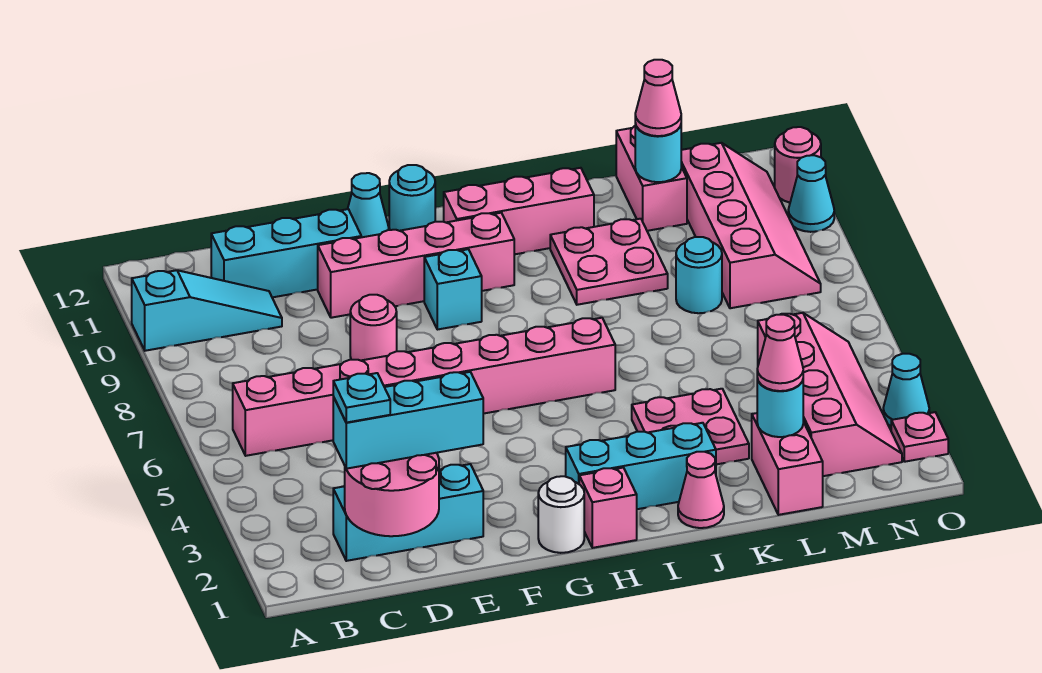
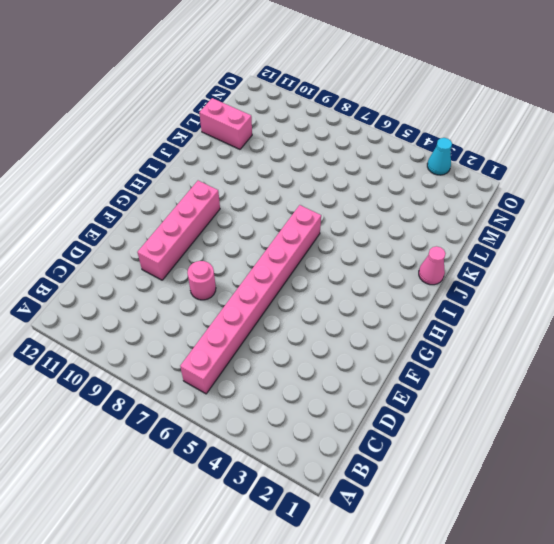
none -> cyan 1x3 slope [132,270,282,351]
none -> cyan 1x3 brick [333,464,483,561]
none -> cyan 1x3 brick [211,209,361,297]
none -> cyan 1x1 cone [348,173,389,237]

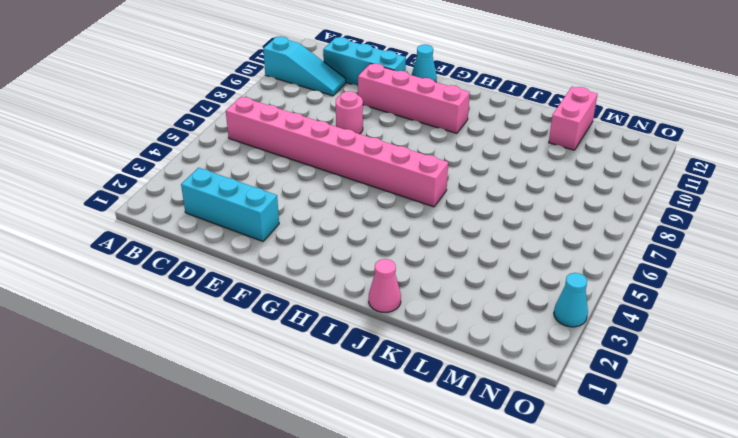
none -> white 1x1 round brick [538,476,584,553]
none -> cyan 1x1 brick [424,249,482,330]
none -> cyan 1x1 round brick [389,165,435,231]
none -> pink 1x1 brick [579,468,637,548]

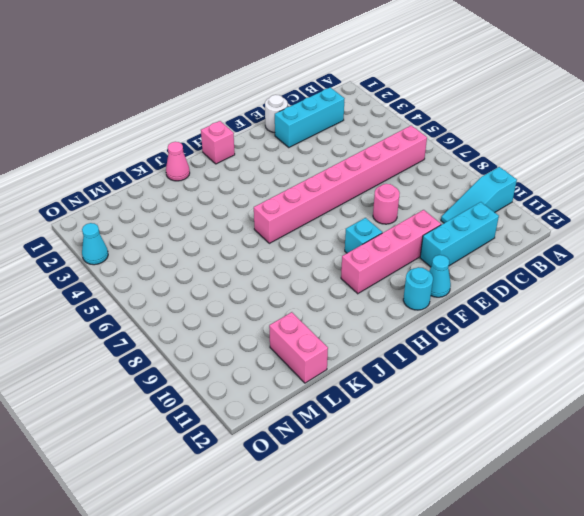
white 1x1 round brick [265,95,288,133] -> white 1x1 round brick moved to [538,476,584,553]
none -> cyan 1x3 brick [566,423,716,509]
none -> pink 1x3 brick [444,168,594,254]
none -> pink 2x2 plate [632,389,749,464]
none -> pink 2x2 plate [550,219,668,305]

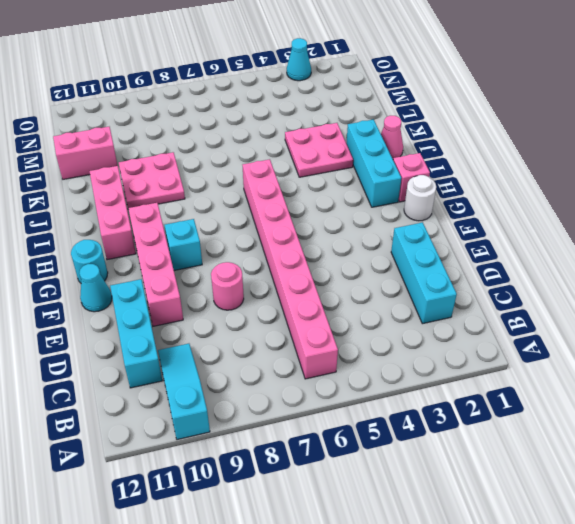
none -> pink 1x2 brick [752,413,823,515]
none -> cyan 1x1 round brick [676,237,722,313]
none -> pink 2x4 slope [758,313,902,476]
none -> pink 2x4 slope [681,143,821,308]

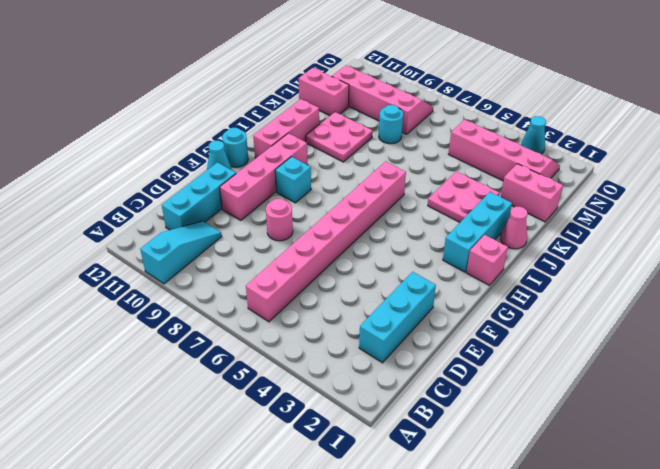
none -> white 1x1 round brick [538,476,584,553]
none -> pink 1x1 plate [891,412,948,462]
none -> cyan 1x1 cone [788,155,834,232]
none -> pink 1x1 round brick [775,127,821,203]

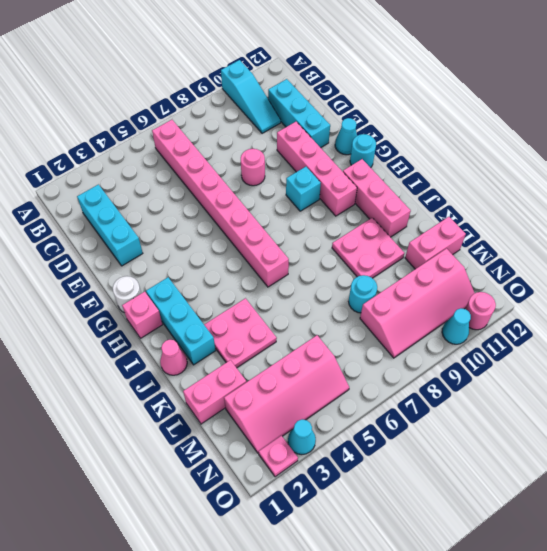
none -> pink 2x2 round brick [345,453,439,536]
none -> cyan 1x1 round brick [757,378,803,437]
none -> cyan 1x1 round brick [635,123,681,182]
none -> cyan 1x3 brick [333,372,483,469]

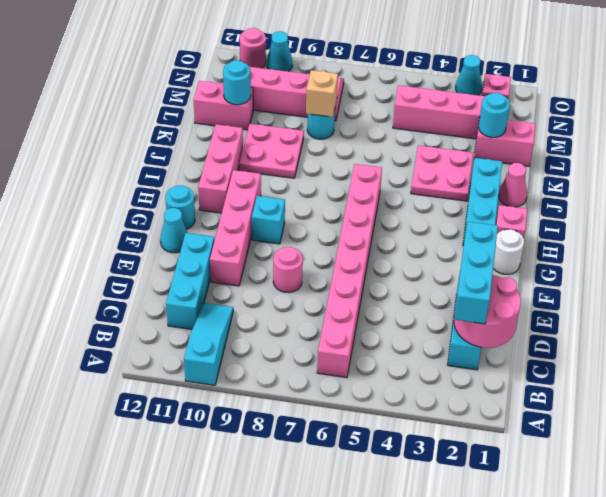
tan 1x1 brick [306,70,338,117] -> none
none -> pink 1x1 cone [757,315,803,391]
none -> pink 1x1 cone [635,60,681,136]
none -> cyan 1x1 plate [333,373,390,423]

